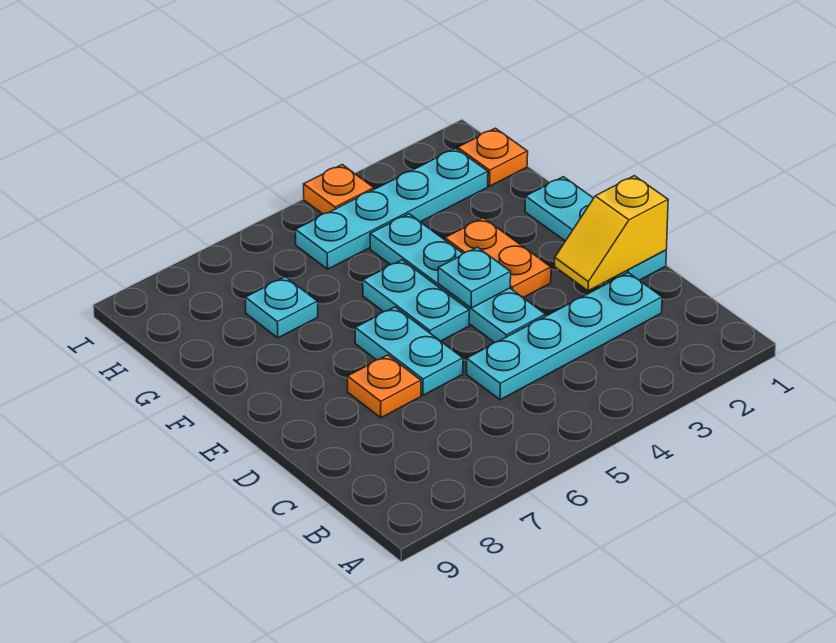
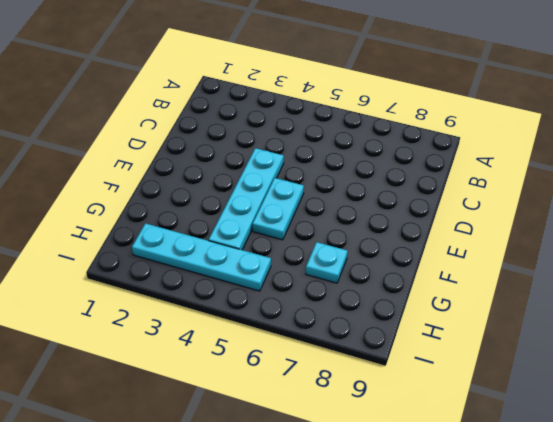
none -> cyan 1x4 plate [467,273,662,400]
none -> cyan 1x3 plate [525,177,666,280]
none -> cyan 1x2 plate [355,307,463,395]

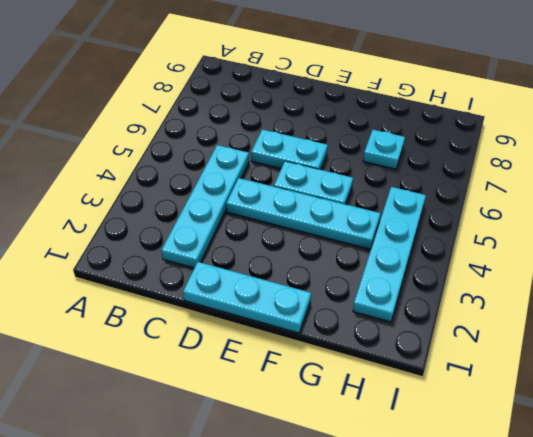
none -> orange 1x1 plate [348,355,421,418]
none -> orange 1x2 plate [445,218,551,298]
none -> orange 1x1 plate [458,128,528,186]

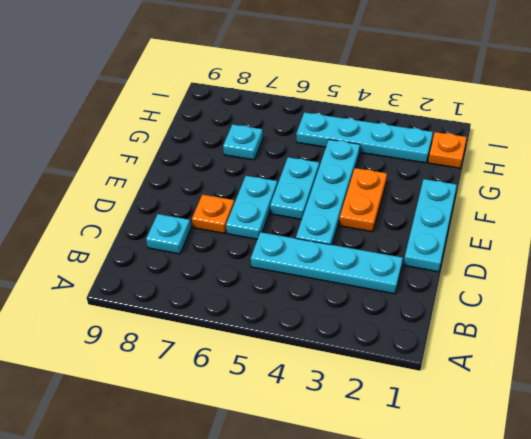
cyan 1x1 plate [146,214,191,254] -> cyan 1x1 plate moved to [438,247,511,308]
none -> orange 1x1 plate [304,165,374,214]
none -> yellow 1x2 slope [555,176,668,291]

